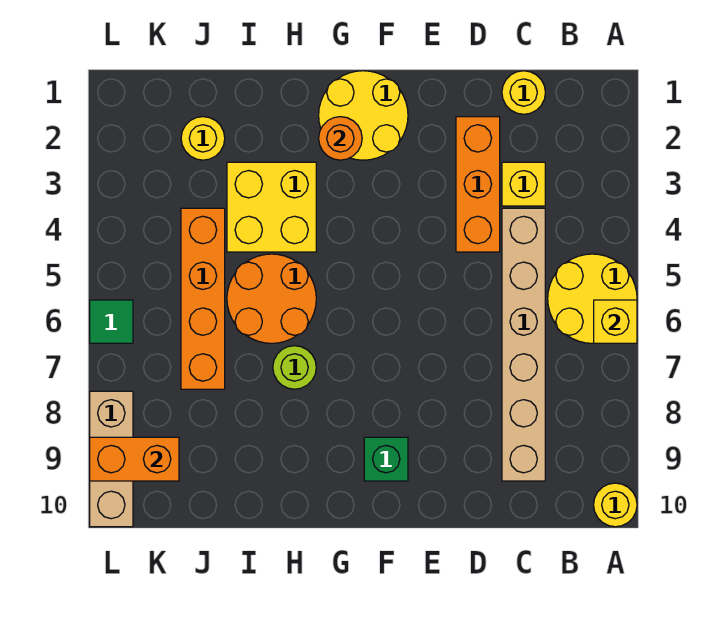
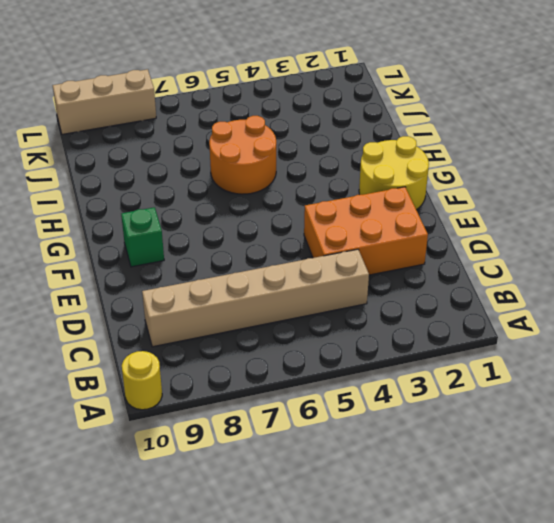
orange 2x3 brick [304,187,428,275] -> orange 1x3 brick [456,117,500,252]
none -> yellow 2x2 round brick [548,254,637,343]
none -> yellow 1x1 round brick [502,71,545,114]
none -> yellow 1x1 brick [502,162,545,206]

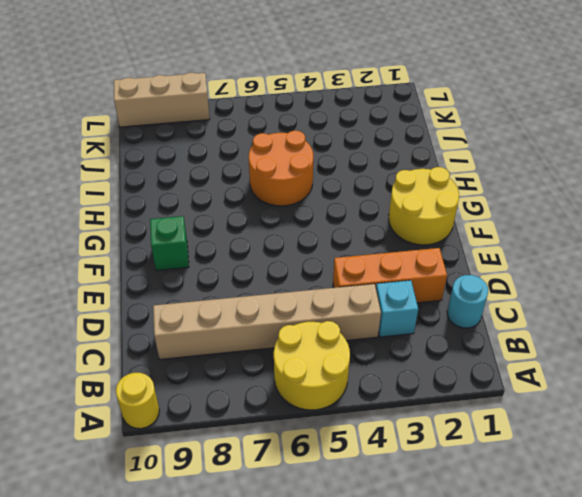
cyan 1x1 round brick [447,275,488,328] -> yellow 1x1 round brick [502,71,545,114]
cyan 1x1 brick [376,280,418,337] -> yellow 1x1 brick [502,162,545,206]
none -> yellow 2x2 brick [227,162,316,252]
none -> lime 1x1 round brick [273,346,316,389]
none -> yellow 1x1 round brick [181,117,225,160]

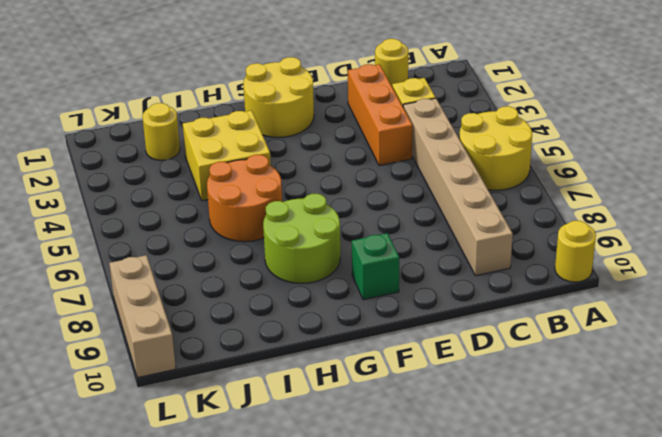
lime 2x2 round brick [263,194,340,283] -> lime 1x1 round brick [273,346,316,389]
none -> orange 1x4 brick [181,208,225,389]
none -> green 1x1 tile [90,300,133,343]
none -> yellow 1x1 brick [594,300,637,343]

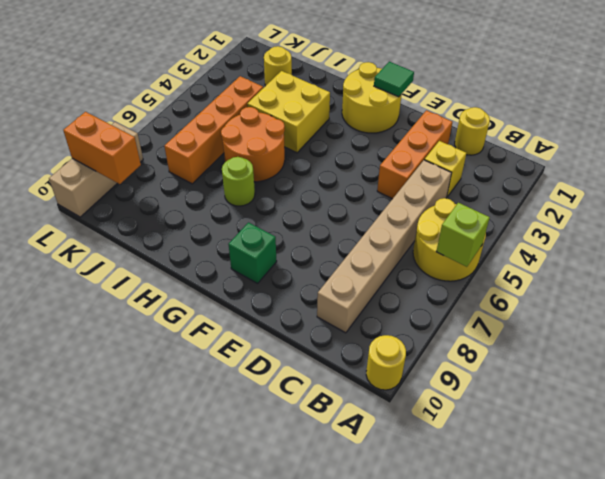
lime 1x1 brick [436,203,490,267] -> yellow 1x1 brick [594,300,637,343]
green 1x1 tile [374,62,414,97] -> green 1x1 tile moved to [90,300,133,343]
none -> orange 1x1 round brick [319,117,362,160]

